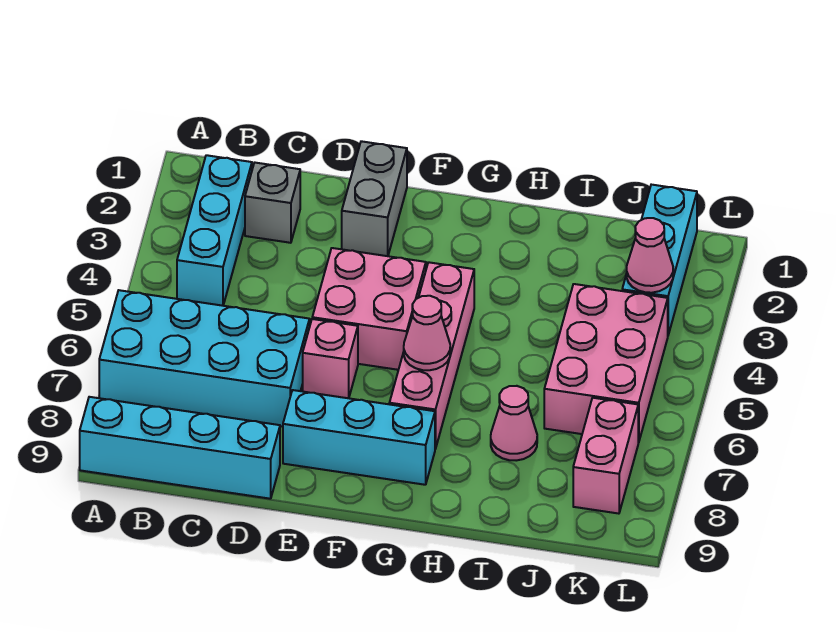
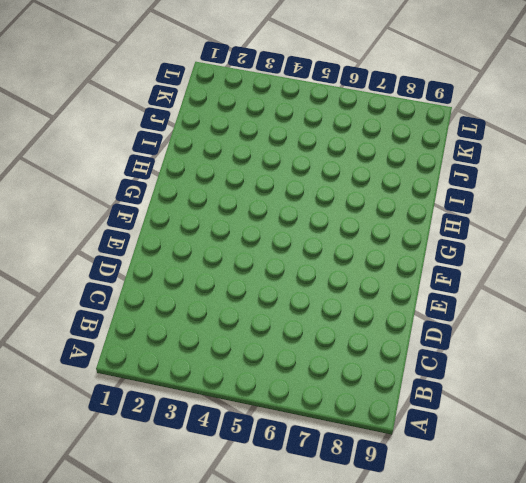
none -> cyan 2x4 brick [99,290,310,427]
none -> cyan 1x4 brick [80,397,280,499]
none -> cyan 1x3 brick [177,155,252,306]

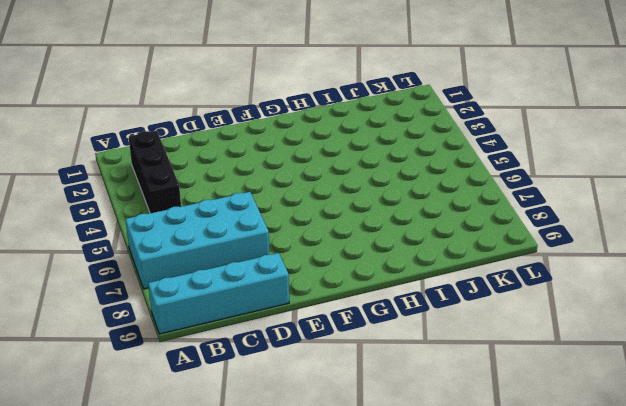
black 1x3 brick [129,131,181,213] -> cyan 1x3 brick [177,155,252,306]
none -> grey 1x1 brick [245,163,300,243]
none -> grey 1x2 brick [342,141,407,256]
none -> pink 2x2 brick [312,248,426,370]

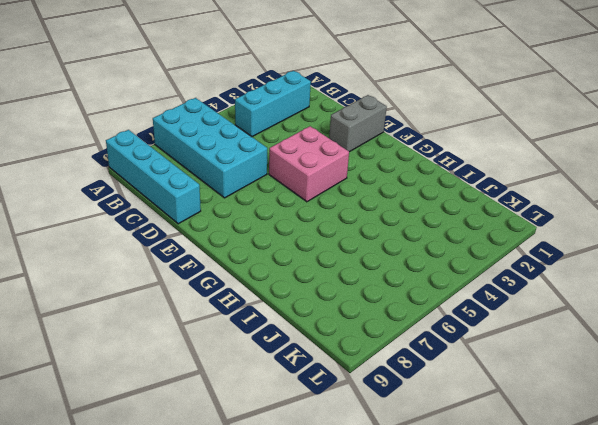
none -> grey 1x1 brick [245,163,300,243]
none -> pink 1x1 brick [303,319,358,398]
none -> cyan 1x3 brick [283,390,435,485]

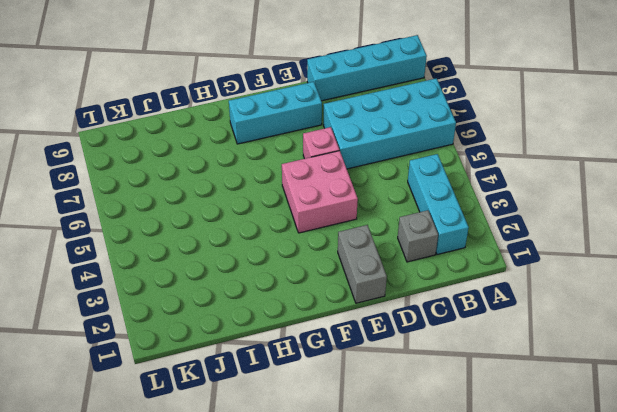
none -> pink 1x4 brick [389,262,474,449]
none -> pink 1x1 cone [491,386,537,461]
none -> pink 2x3 brick [544,284,668,443]

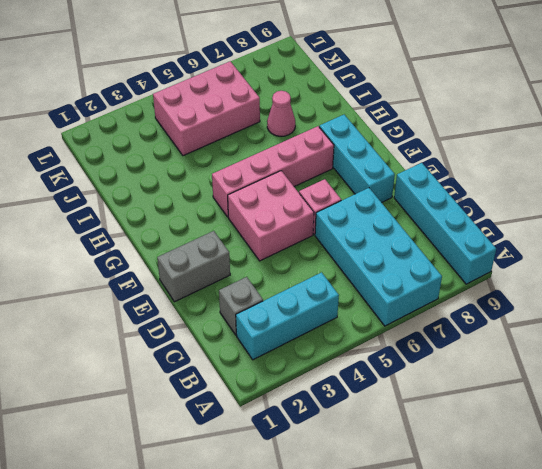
none -> cyan 1x3 brick [622,185,697,335]
none -> pink 1x2 brick [573,398,638,514]
none -> pink 1x1 cone [404,296,450,370]

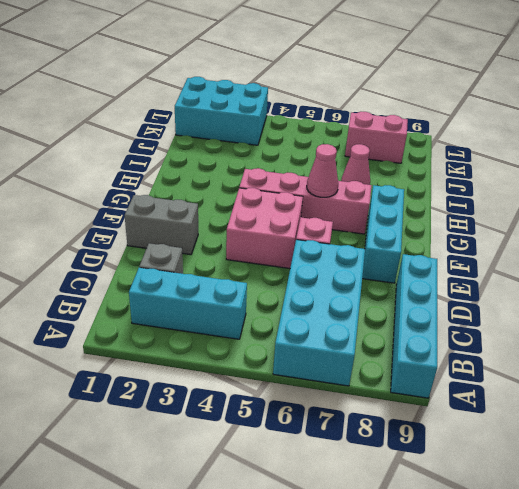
cyan 2x3 brick [175,77,268,145] -> cyan 1x3 brick [622,185,697,335]
none -> pink 2x3 brick [544,284,668,443]
none -> pink 1x1 cone [627,218,673,293]

